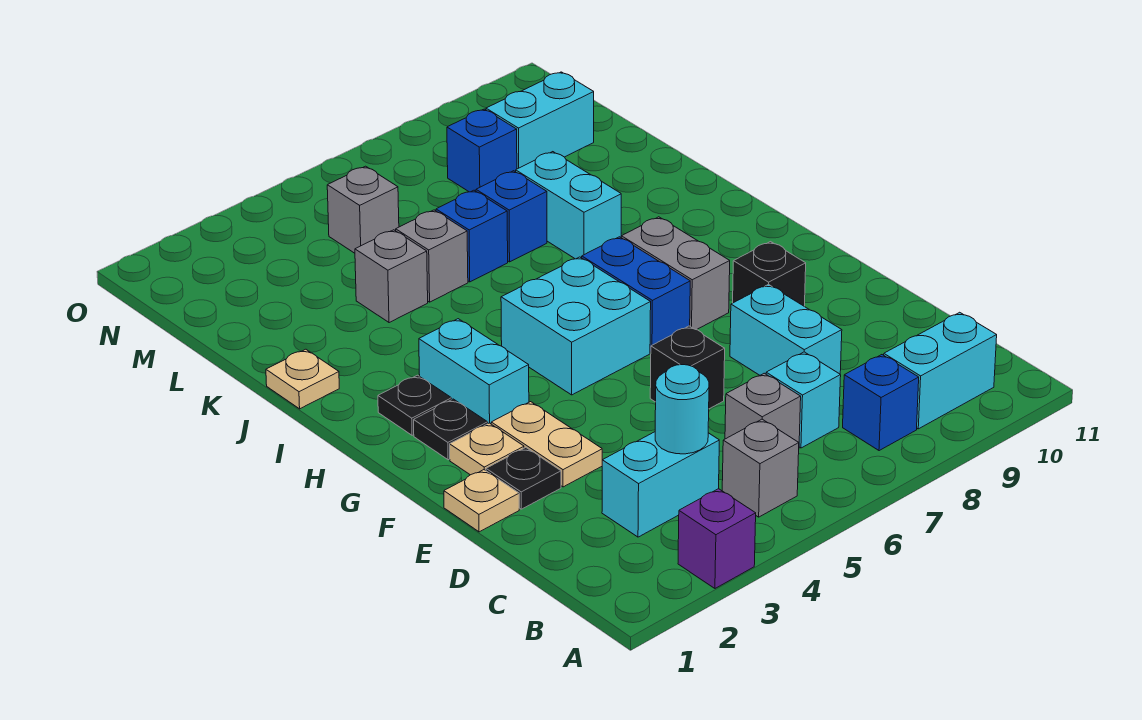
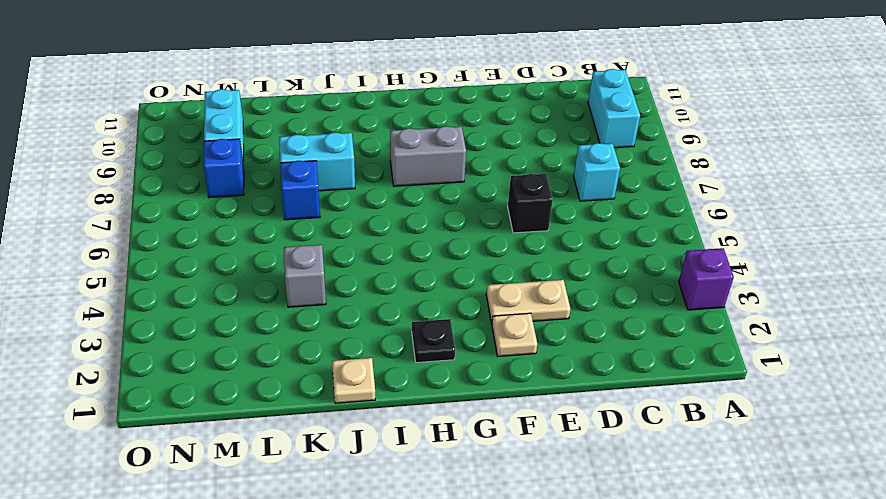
none -> grey 1x1 brick [722,419,799,517]
none -> blue 1x1 brick [843,355,919,451]
none -> cyan 1x2 brick [602,432,719,537]
none -> grey 1x1 brick [725,373,801,442]

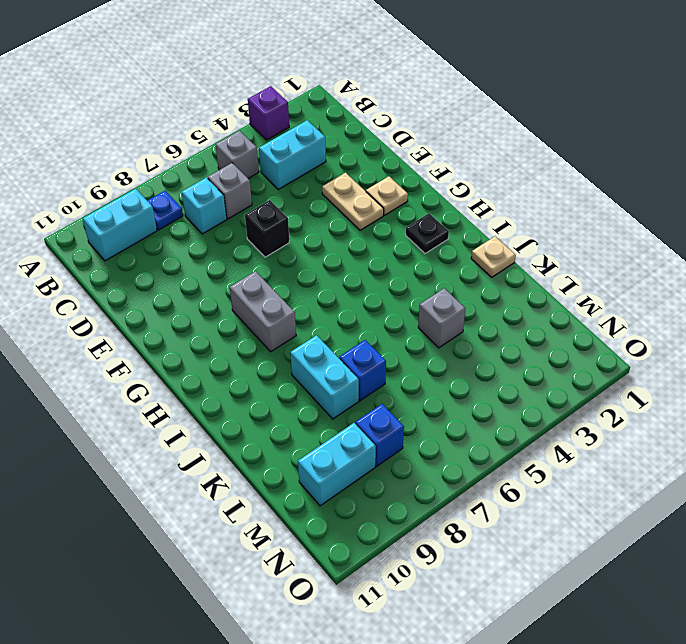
blue 1x1 plate [147,191,183,230] -> blue 1x1 brick [843,355,919,451]
none -> cyan 1x2 brick [730,284,842,375]
none -> tan 1x1 plate [444,470,519,532]
none -> black 1x1 plate [486,448,561,509]
none -> black 1x1 brick [733,242,806,306]

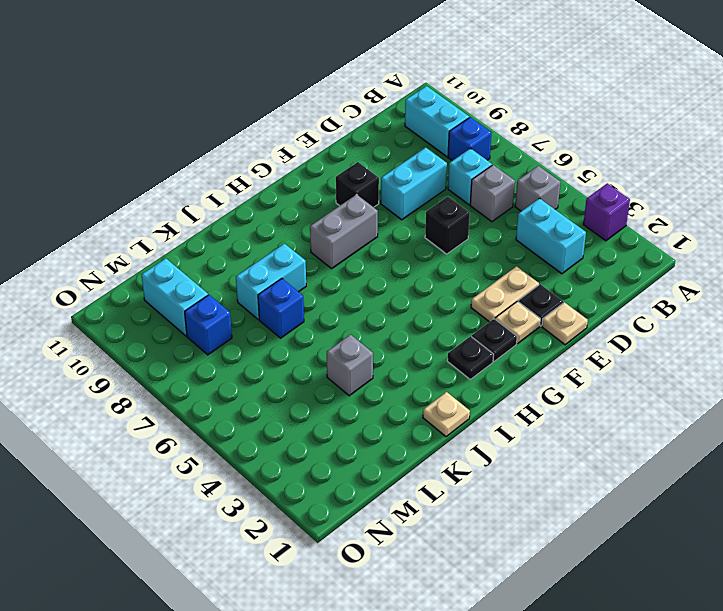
none -> cyan 1x2 brick [419,319,529,424]
none -> cyan 2x2 brick [501,257,651,395]
none -> blue 1x2 brick [582,237,690,352]
none -> grey 1x1 brick [396,210,468,302]

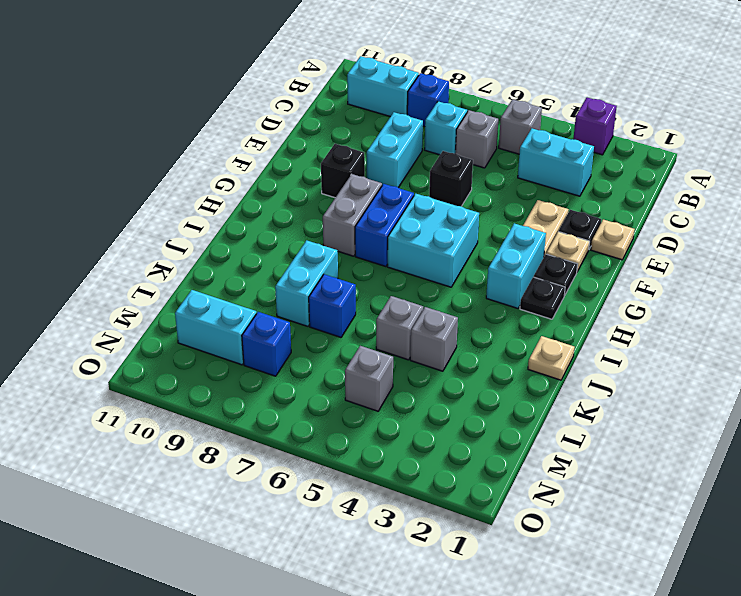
none -> blue 1x1 brick [436,190,508,282]
none -> cyan 1x1 round brick [655,365,709,454]

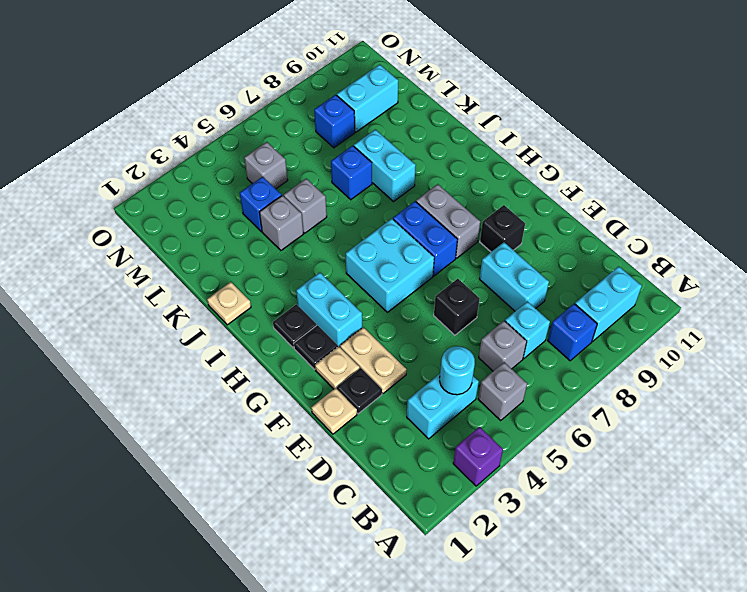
blue 1x1 brick [240,177,282,231] -> blue 1x1 brick moved to [436,190,508,282]

